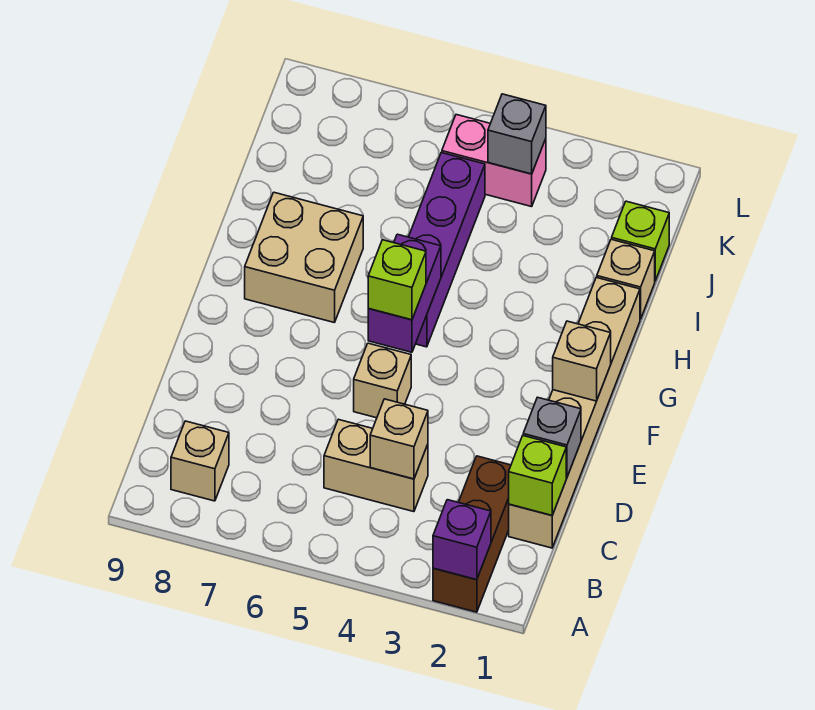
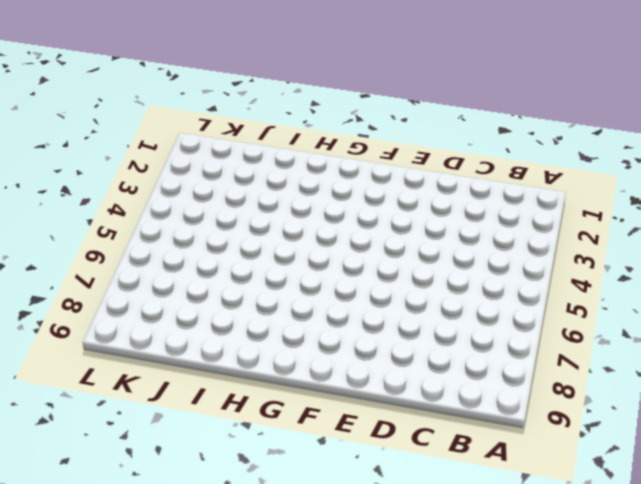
none -> brown 1x3 brick [433,456,511,612]
none -> tan 1x1 brick [171,421,229,501]
none -> tan 1x6 brick [509,277,640,548]

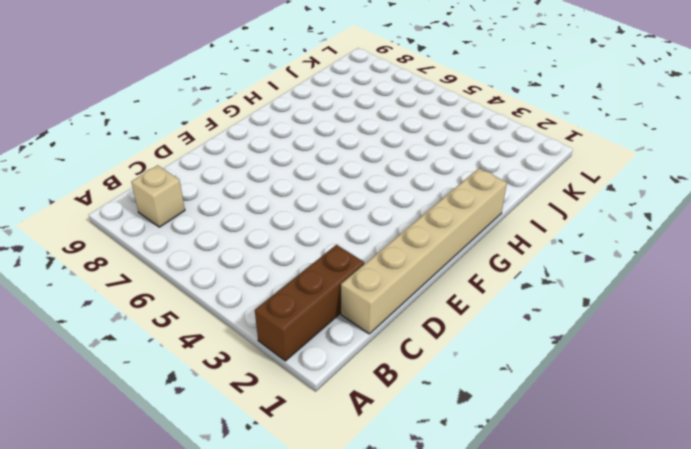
none -> tan 1x2 brick [324,419,428,512]
none -> tan 1x1 brick [354,343,411,418]
none -> purple 1x4 brick [409,153,485,347]

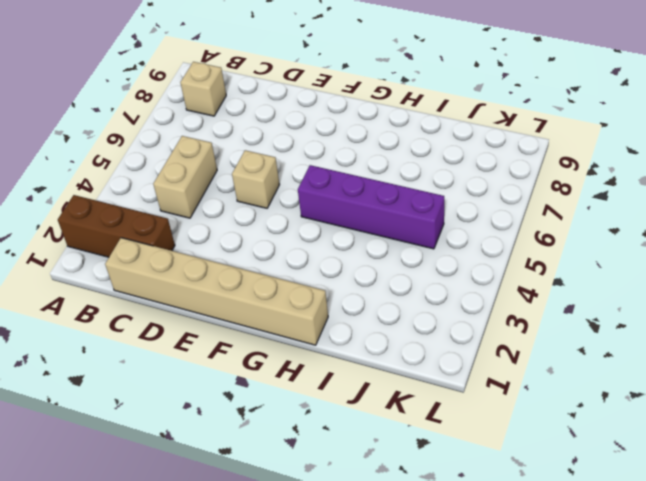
none -> tan 2x2 brick [245,192,363,323]
none -> tan 1x1 brick [597,239,655,319]
none -> lime 1x1 brick [612,201,669,281]

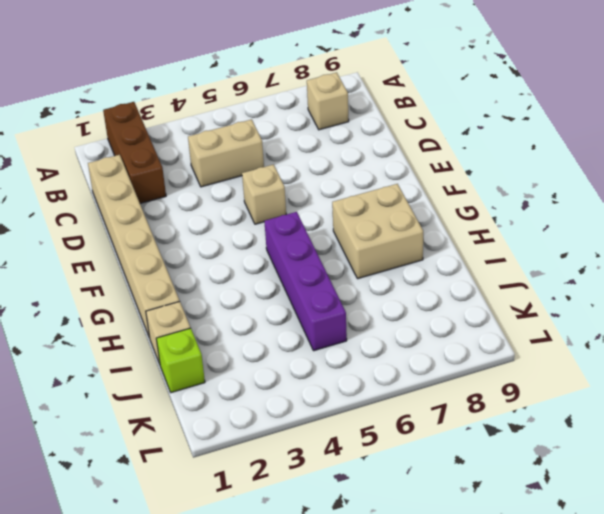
none -> pink 1x2 brick [442,115,546,207]
none -> purple 1x1 brick [433,500,491,580]
none -> lime 1x1 brick [509,436,566,515]

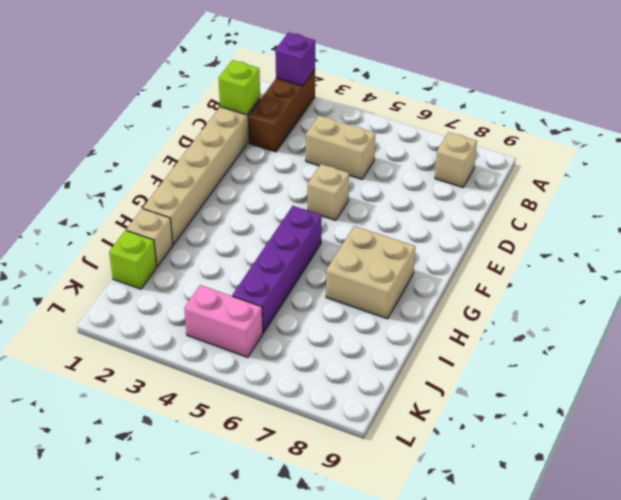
none -> tan 1x1 brick [370,399,428,479]
none -> grey 1x1 brick [523,397,581,477]
none -> tan 1x1 brick [553,321,611,401]

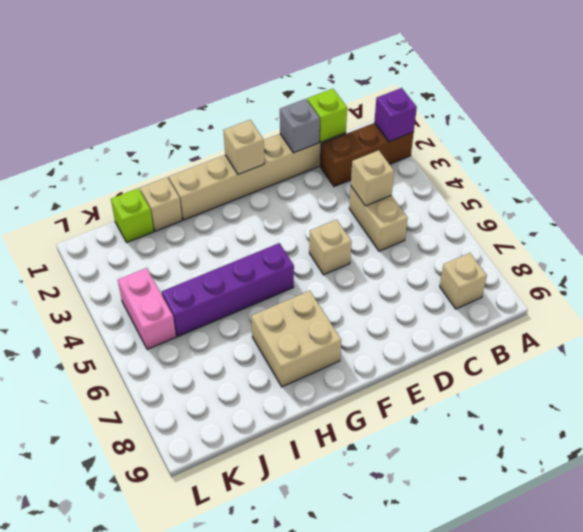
none -> purple 1x2 brick [368,234,441,352]
none -> grey 1x1 brick [488,94,546,174]
none -> lime 1x1 brick [368,240,426,320]

